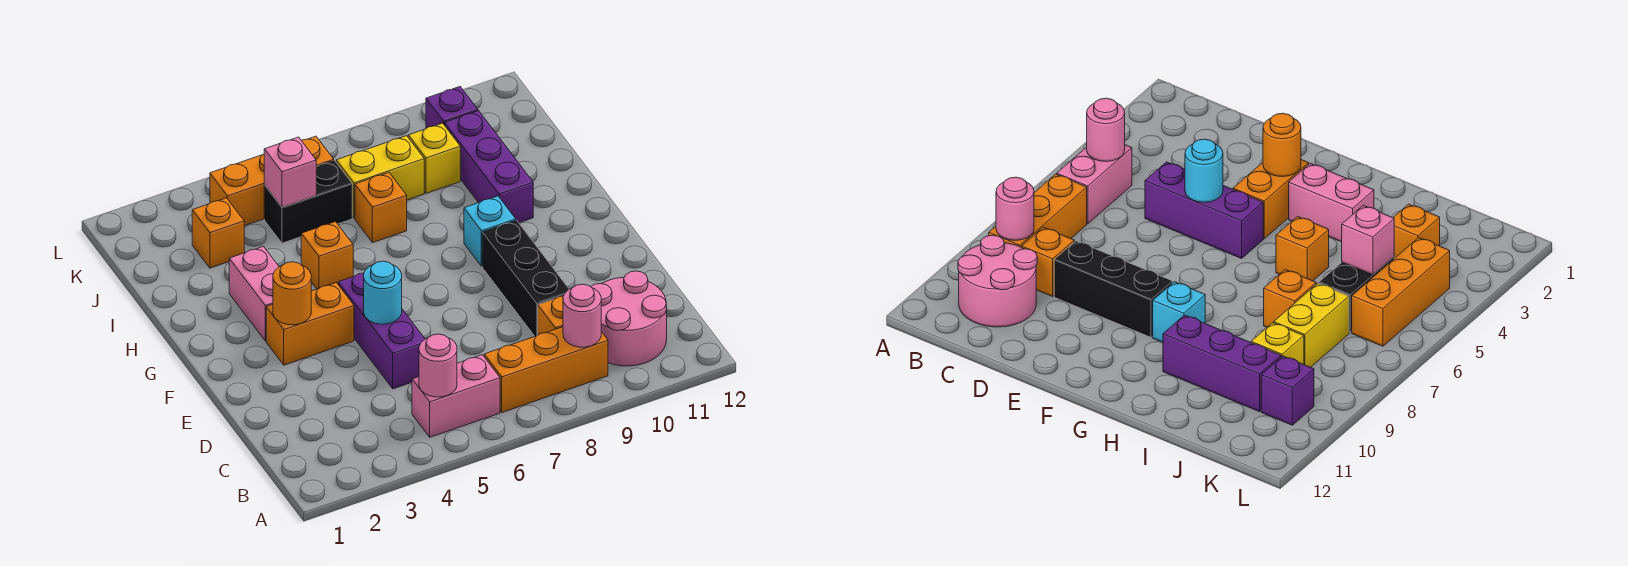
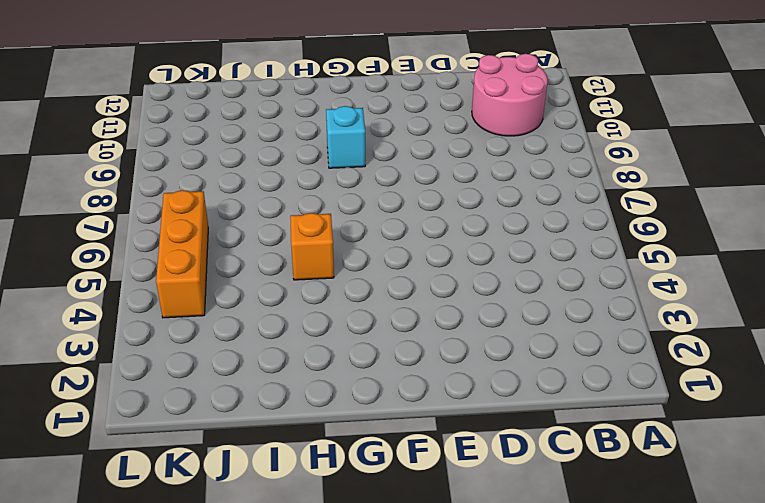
none -> pink 1x2 brick [412,355,500,437]
none -> orange 1x3 brick [484,327,608,412]
none -> orange 1x1 brick [538,296,563,335]

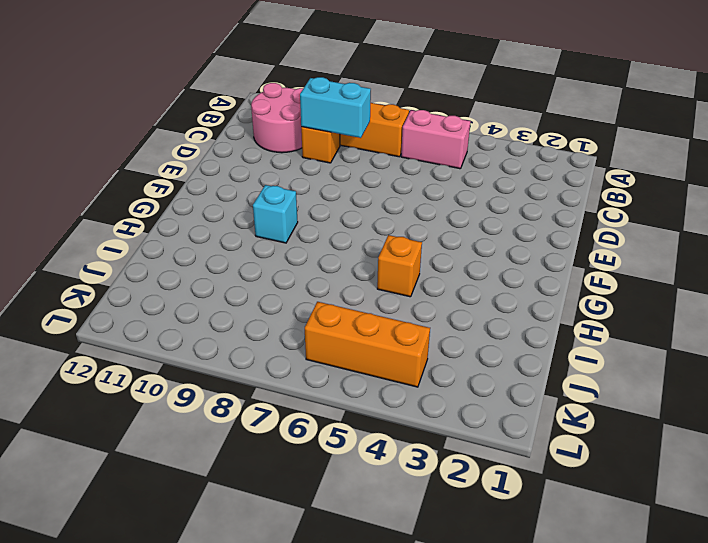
cyan 1x2 brick [300,77,371,138] -> none
none -> purple 1x3 brick [338,273,425,389]
none -> black 1x3 brick [482,220,569,336]
none -> orange 1x2 brick [266,283,354,365]

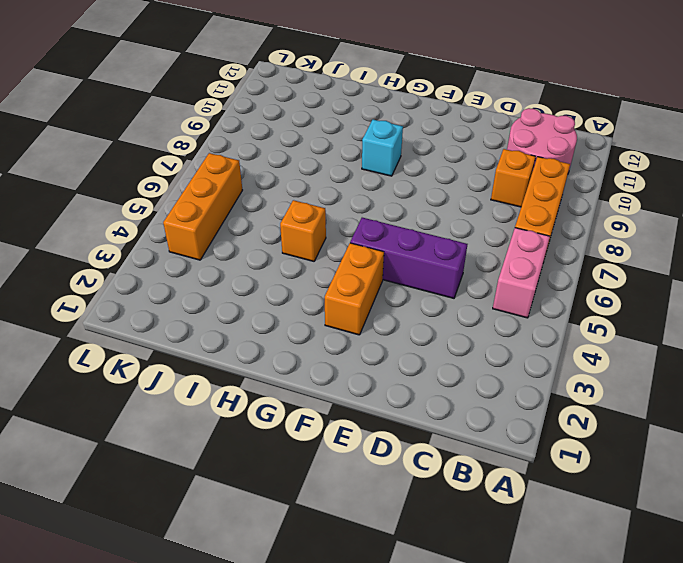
none -> black 1x3 brick [482,220,569,336]
none -> pink 1x2 brick [229,246,279,341]
none -> purple 1x3 brick [444,111,533,223]

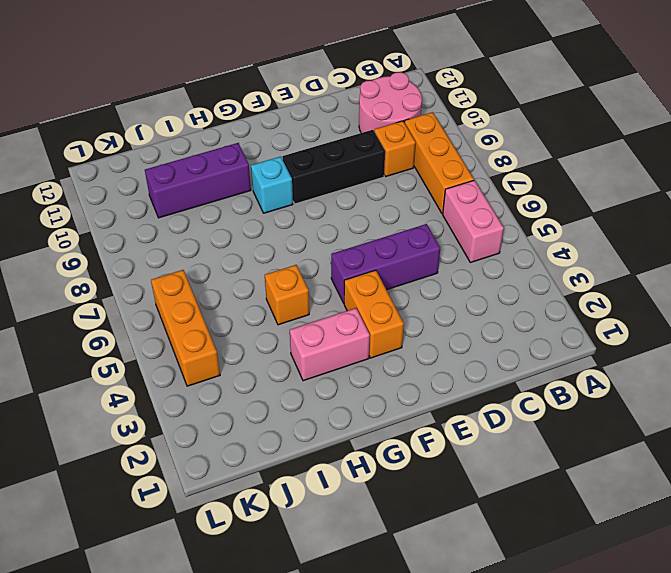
none -> orange 1x1 brick [355,172,407,243]
none -> orange 1x1 brick [192,198,244,268]
none -> black 1x2 brick [264,161,352,243]

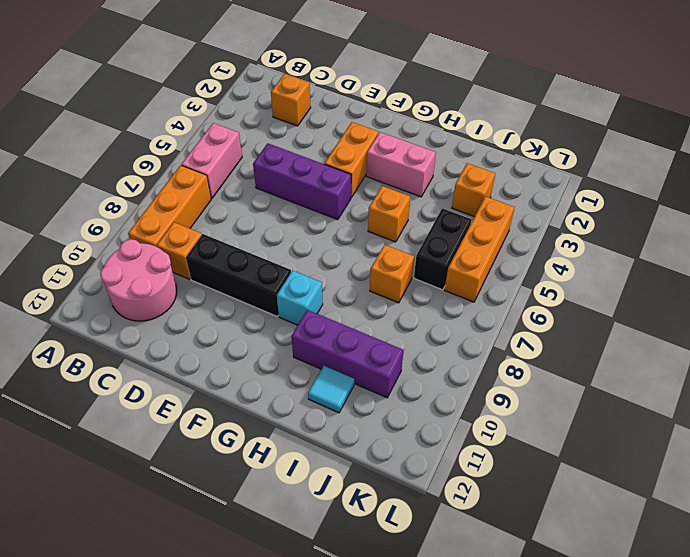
orange 1x1 brick [271,74,311,126] -> none
cyan 1x1 tile [308,366,354,413] -> none
none -> yellow 1x2 brick [336,136,424,218]
none -> yellow 1x1 brick [408,123,460,193]
none -> purple 1x1 brick [426,87,478,128]

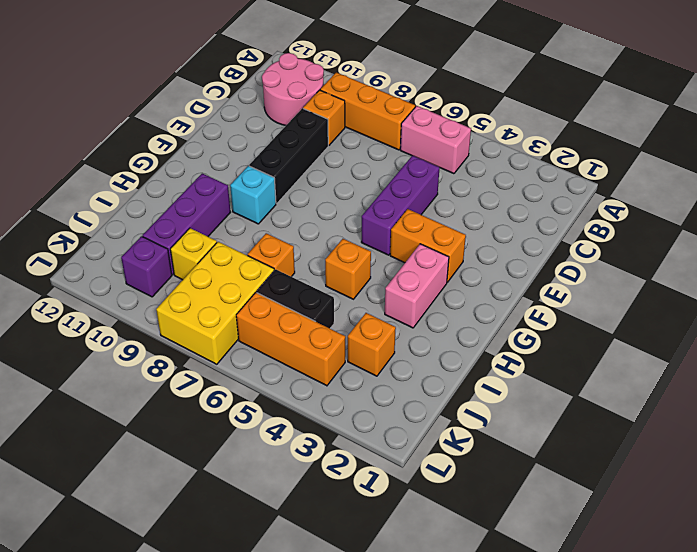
yellow 2x3 brick [156,242,274,364] -> yellow 1x2 brick [336,136,424,218]
none -> pink 1x1 round brick [419,334,457,397]
none -> pink 1x1 round brick [563,284,601,347]
none -> cyan 1x1 round brick [364,261,402,324]

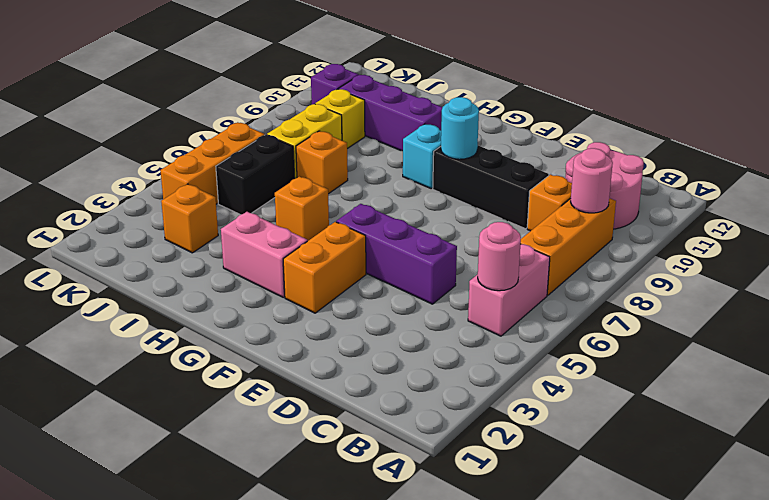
cyan 1x1 round brick [441,97,479,159] -> cyan 1x1 round brick moved to [364,261,402,324]
none -> orange 1x1 round brick [273,262,311,325]
none -> pink 1x1 brick [264,137,316,207]

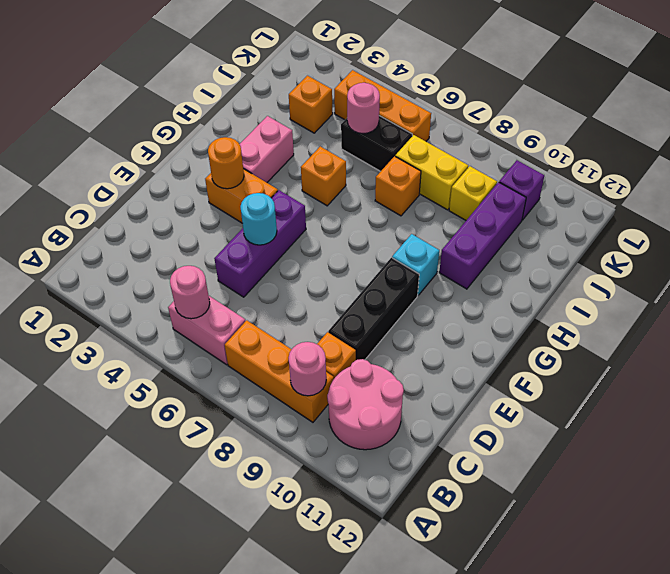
pink 1x1 round brick [347,83,380,134] -> pink 1x1 brick [264,137,316,207]

